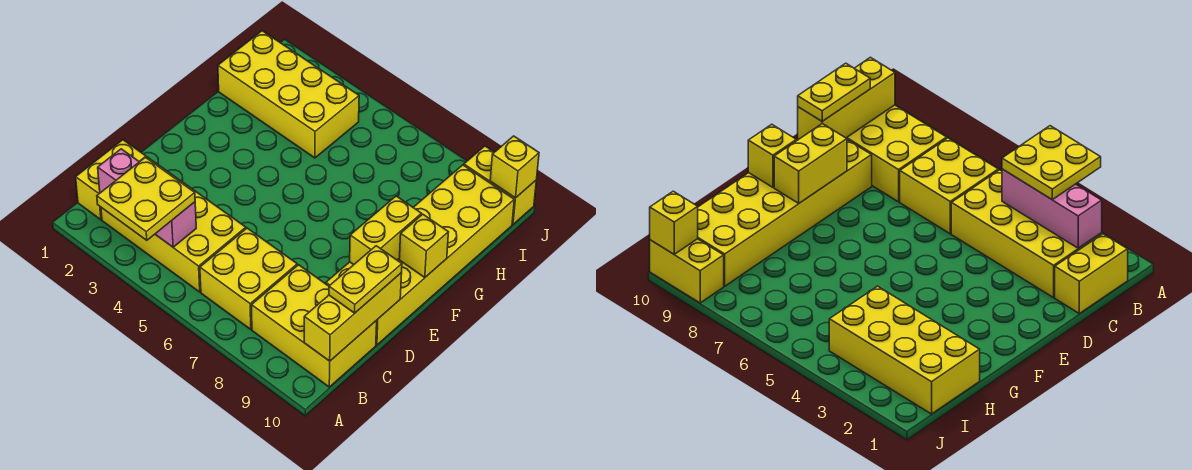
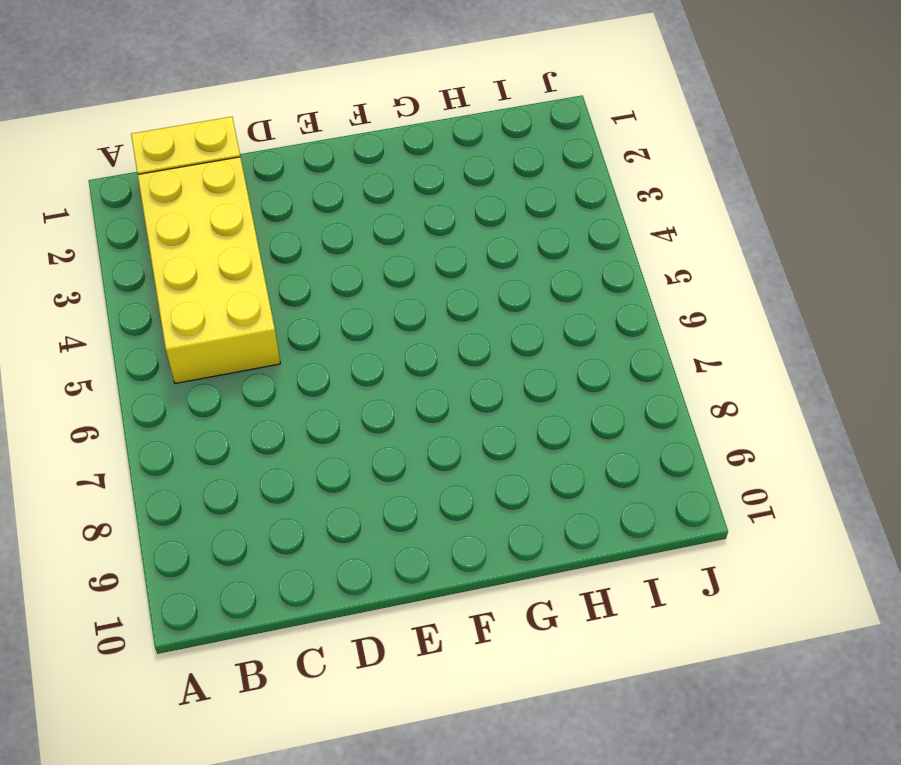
none -> yellow 2x2 brick [200,228,297,329]
none -> yellow 2x3 brick [251,265,377,387]
none -> yellow 2x6 brick [326,165,514,345]

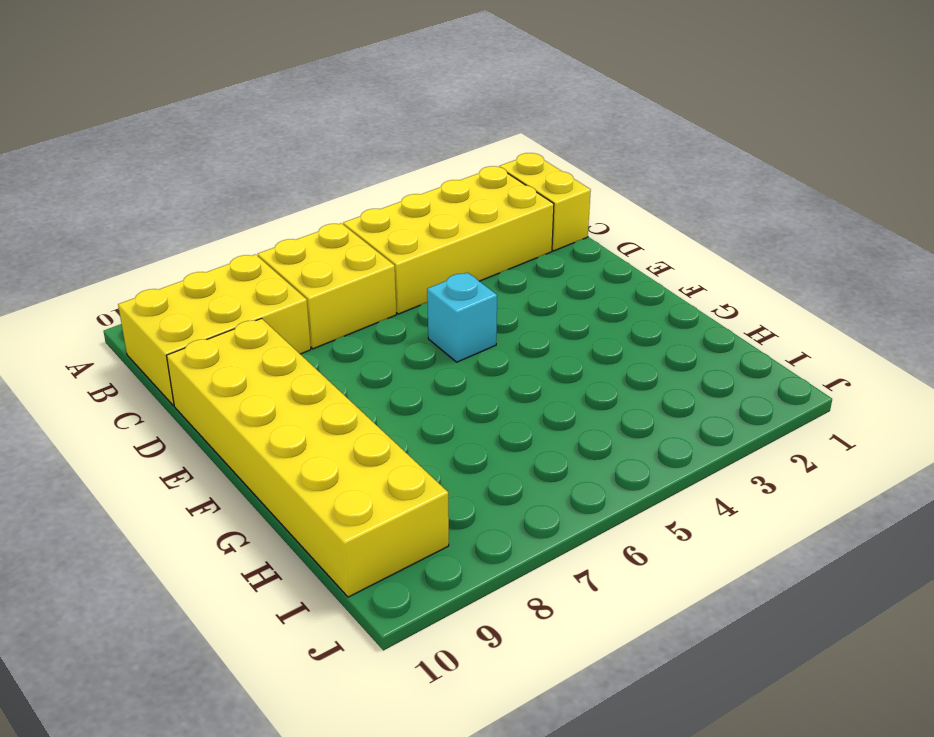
cyan 1x1 brick [427,273,497,362] -> none
none -> yellow 2x4 brick [218,31,359,158]
none -> yellow 1x2 brick [464,146,536,224]
none -> pink 1x3 brick [98,149,196,247]

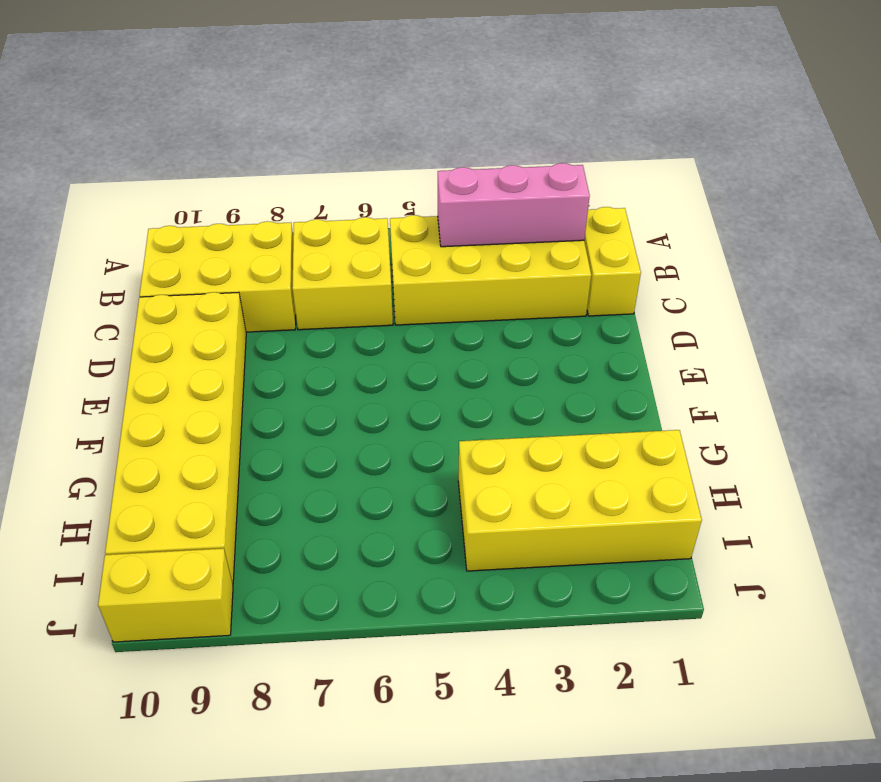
none -> yellow 1x3 brick [304,273,402,361]
none -> yellow 1x2 brick [350,196,422,265]
none -> yellow 1x1 brick [399,214,448,278]

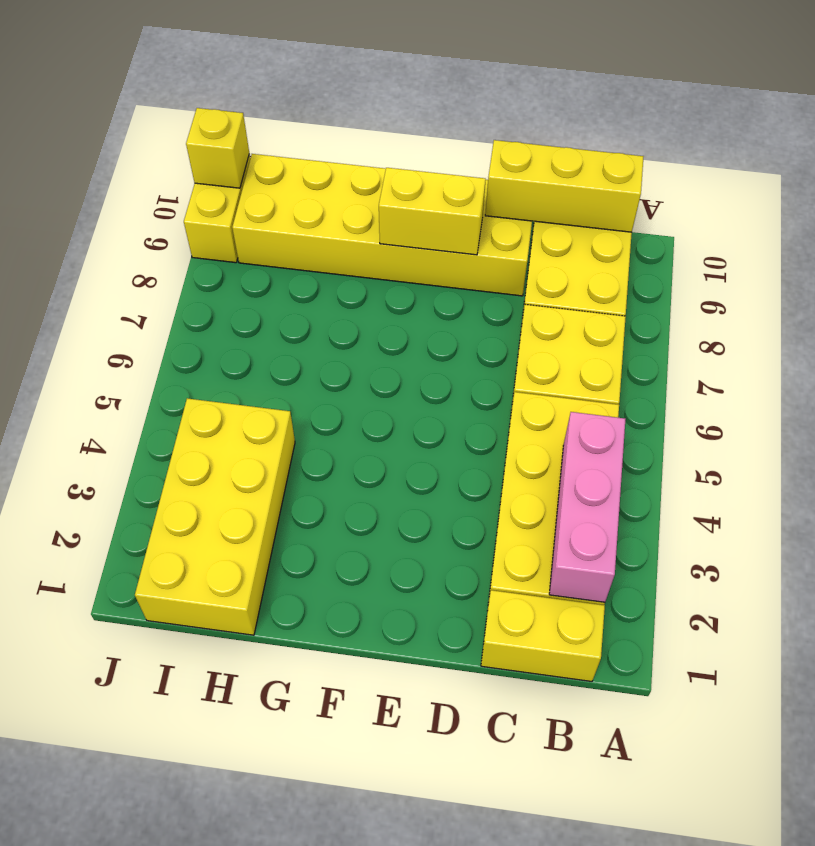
none -> yellow 1x1 brick [399,214,448,278]
none -> yellow 2x2 plate [97,157,195,240]
none -> yellow 1x2 plate [329,246,402,313]

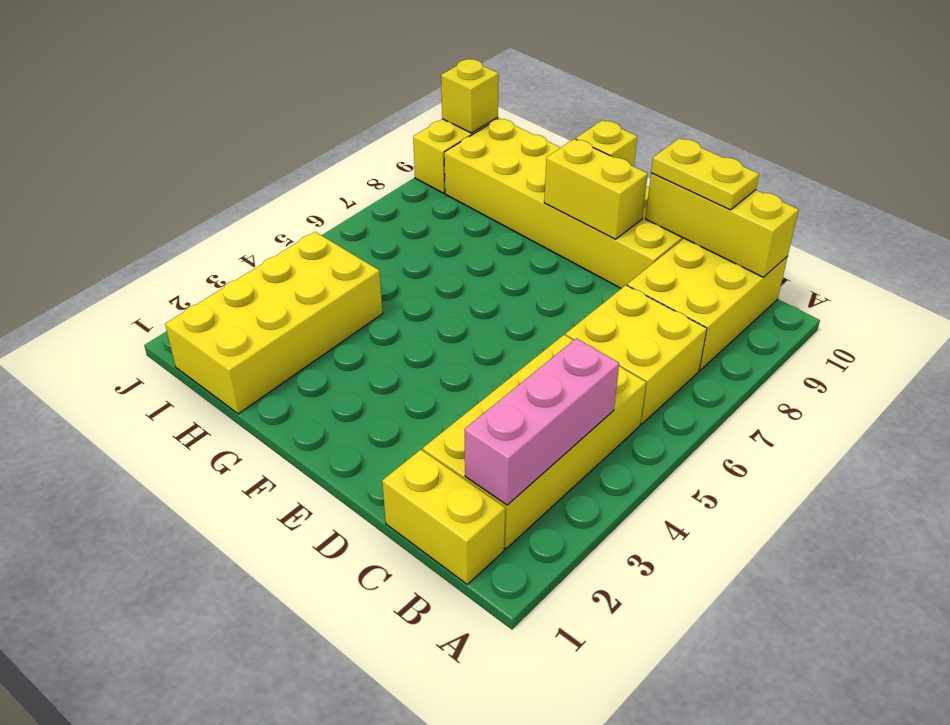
none -> yellow 2x2 plate [97,157,195,240]

